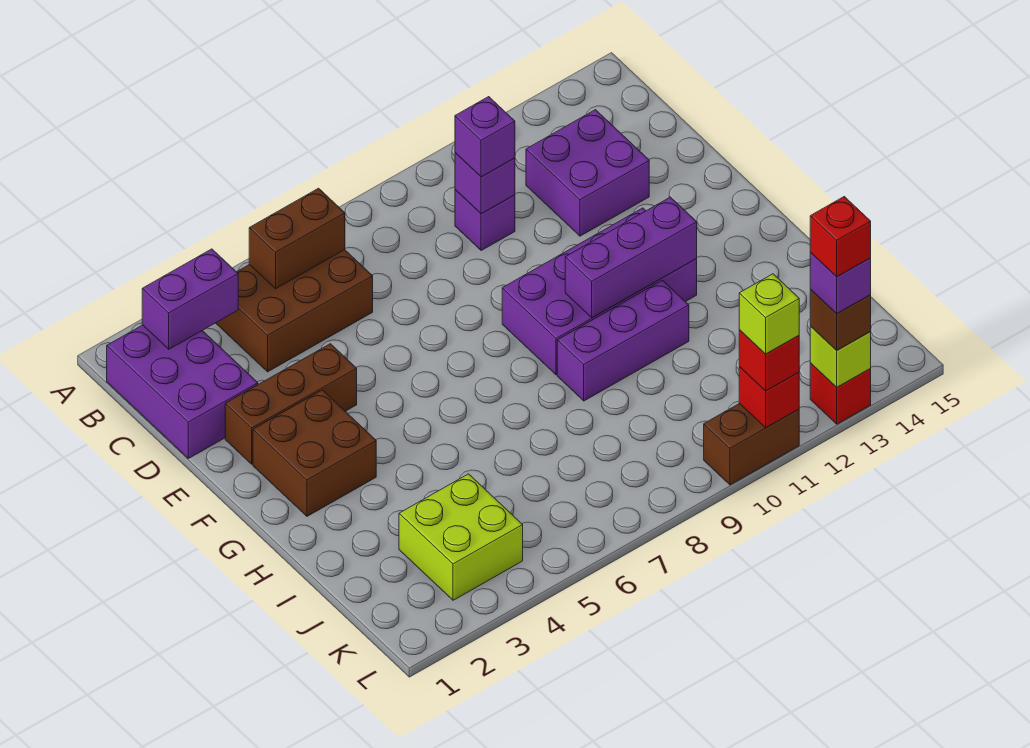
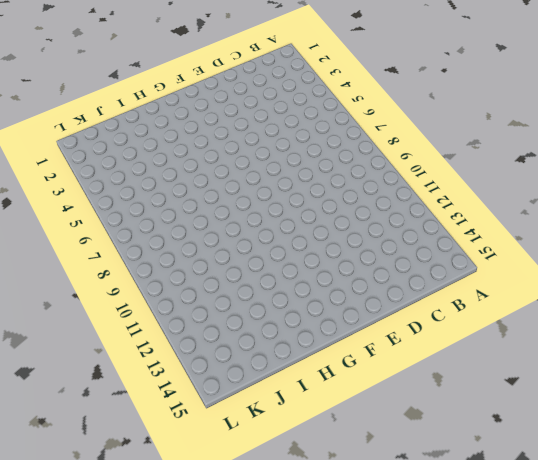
none -> purple 2x3 brick [107,325,258,459]
none -> brown 2x3 brick [216,250,373,372]
none -> purple 1x1 brick [455,190,515,251]

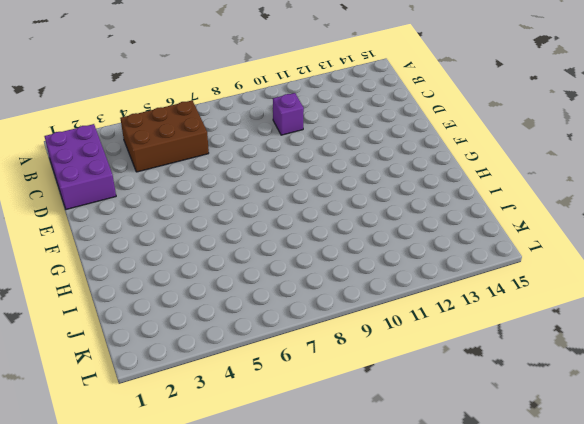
none -> purple 2x2 brick [526,110,649,236]
none -> brown 1x3 brick [225,344,357,464]
none -> brown 2x2 brick [253,390,376,516]

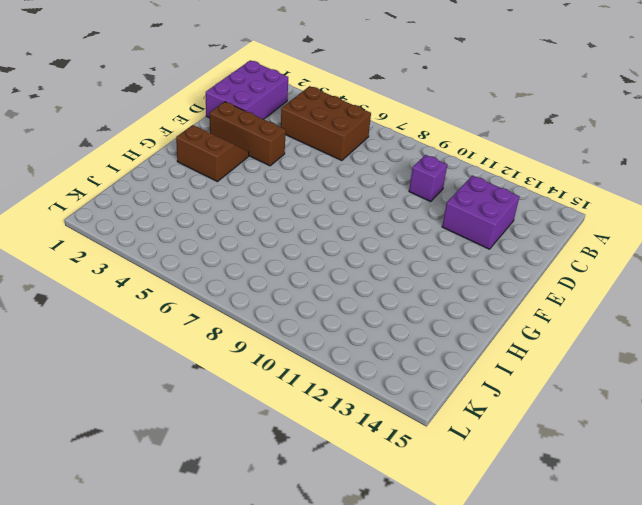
brown 2x2 slope [176,125,249,182] -> brown 2x2 brick [253,390,376,516]
none -> purple 2x4 brick [502,208,697,375]
none -> purple 1x3 brick [557,280,689,401]
none -> lime 2x2 brick [399,474,523,600]

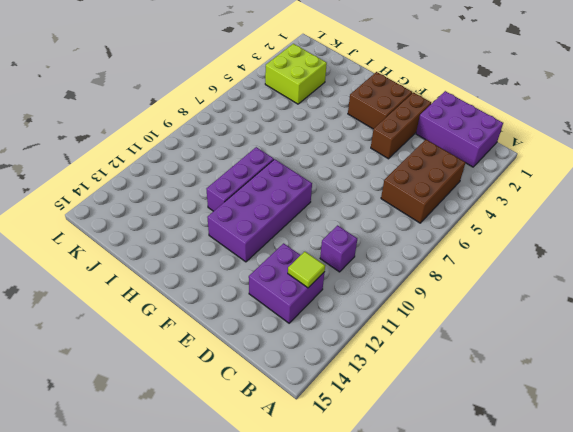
lime 1x1 tile [288,252,325,288] -> none
none -> brown 1x2 brick [704,403,799,485]
none -> red 1x1 brick [810,363,871,424]
none -> purple 1x2 brick [142,249,238,349]

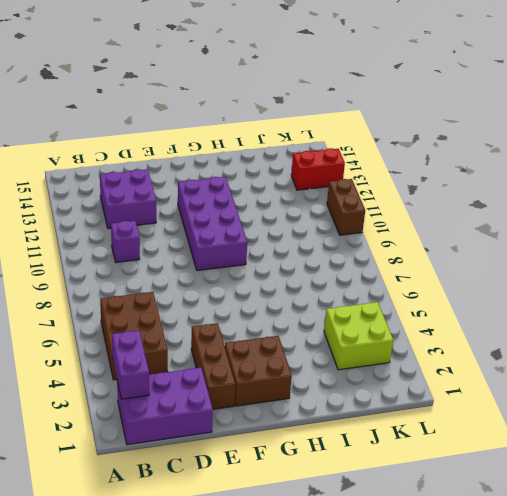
red 1x2 brick [291,148,345,190] -> red 1x1 brick [810,363,871,424]
none -> purple 1x3 brick [557,280,689,401]
none -> brown 1x2 brick [249,188,345,289]
none -> purple 1x1 brick [455,153,515,214]

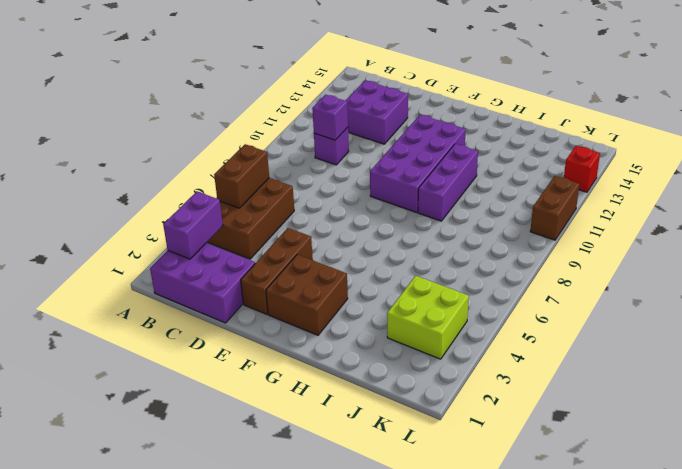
none -> purple 1x3 brick [565,197,697,318]
none -> red 1x1 brick [739,367,799,428]
none -> lime 1x1 brick [810,327,871,387]

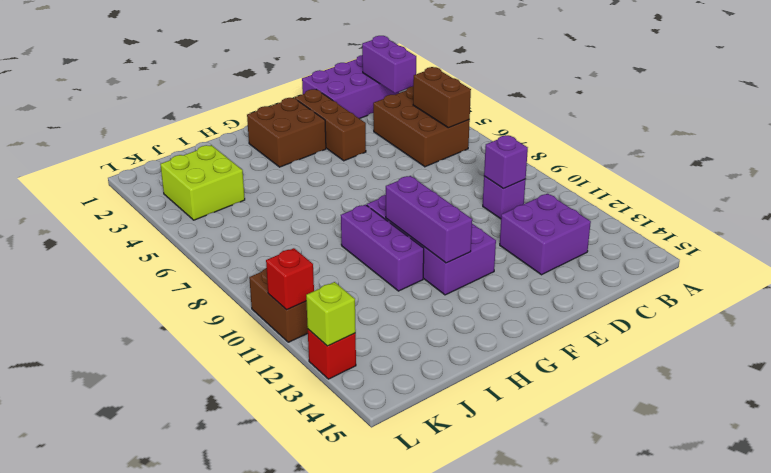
none -> purple 1x1 brick [455,97,515,177]
none -> red 1x1 brick [739,330,799,391]
none -> brown 1x1 brick [810,290,871,350]

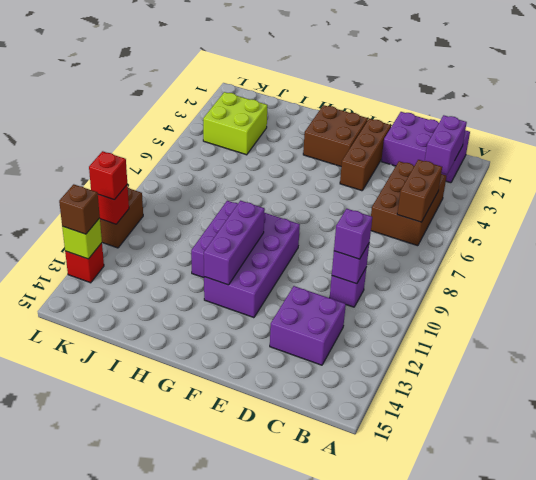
none -> lime 1x1 brick [739,274,799,354]
none -> purple 1x1 brick [810,252,871,314]
none -> red 1x1 brick [810,197,871,277]

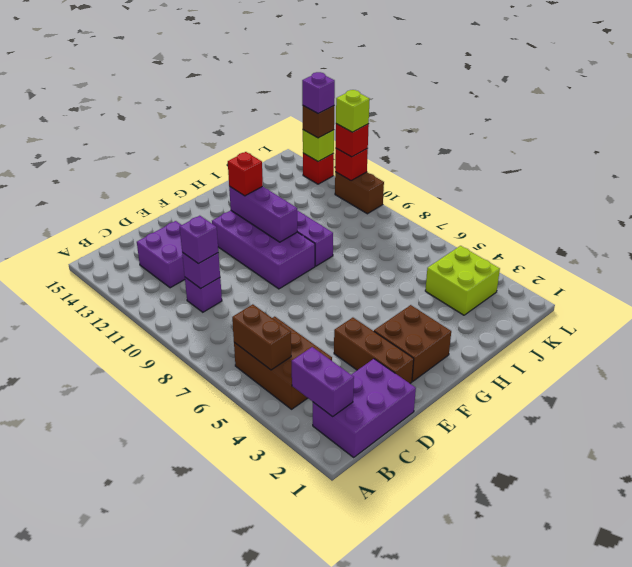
red 1x1 brick [228,152,263,196] -> red 1x1 brick moved to [810,197,871,277]

